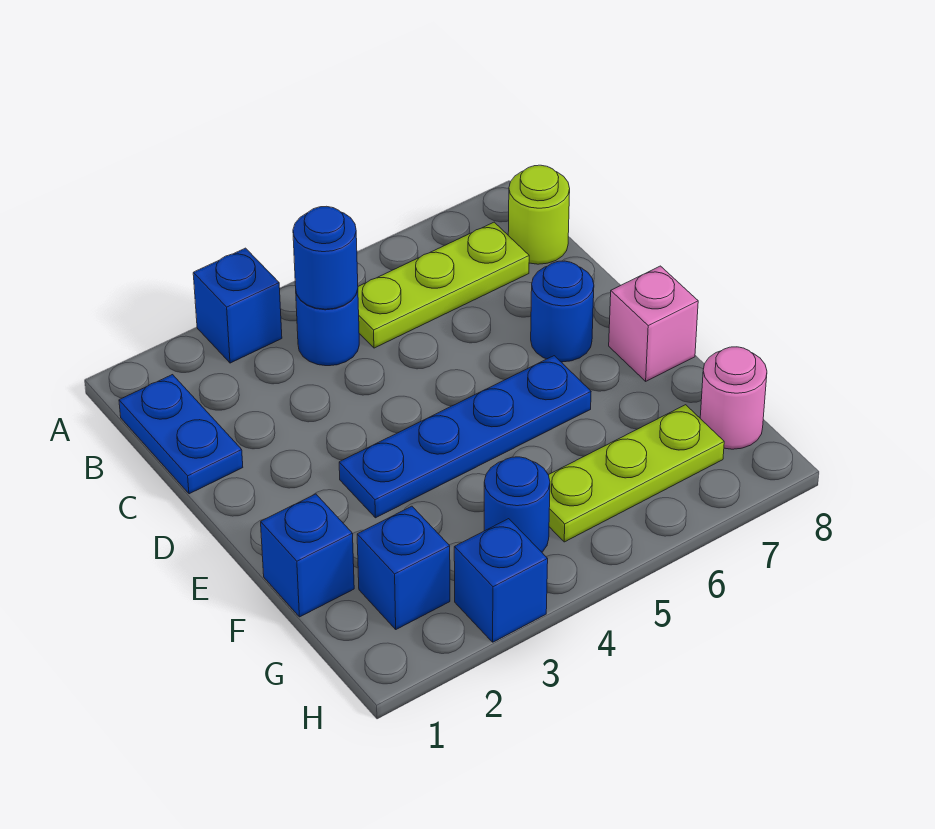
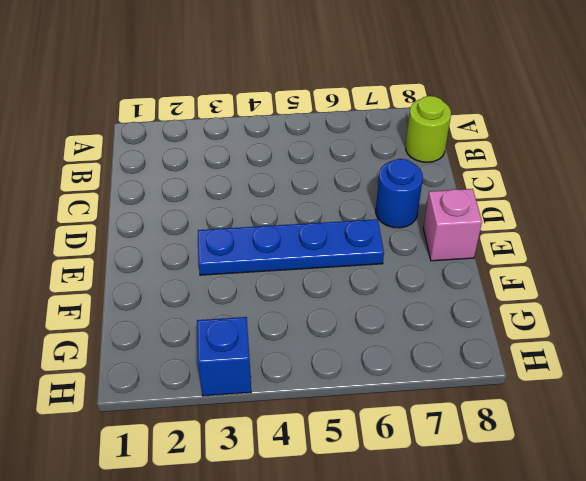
none -> blue 1x1 brick [193,248,282,363]
none -> blue 1x2 plate [119,375,243,494]
none -> blue 1x1 round brick [296,290,359,366]

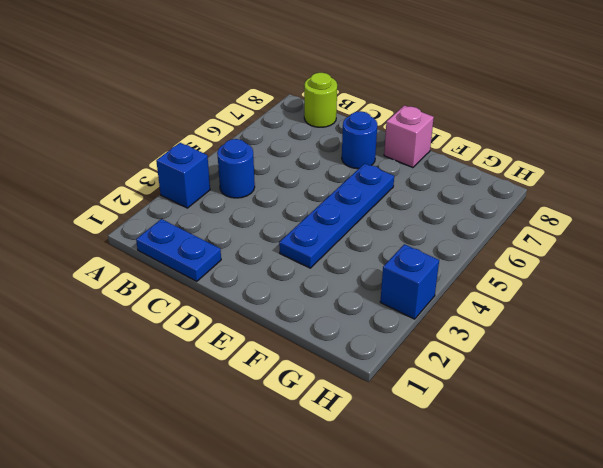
none -> lime 1x3 plate [358,222,529,348]
none -> blue 1x1 brick [261,494,354,617]
none -> blue 1x1 brick [357,506,450,629]

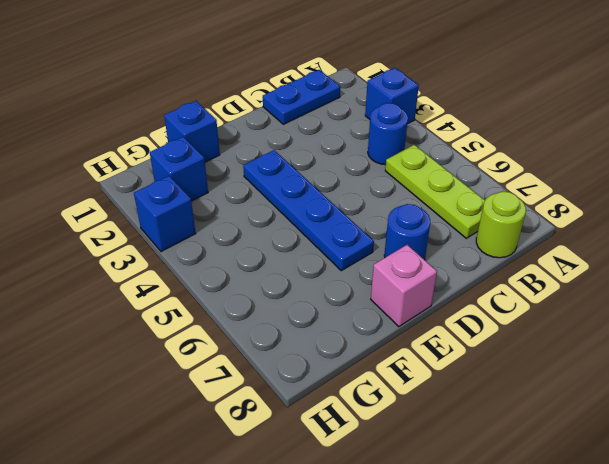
none -> blue 1x1 round brick [484,457,550,552]
none -> lime 1x3 plate [549,405,724,542]
none -> pink 1x1 round brick [700,347,767,449]

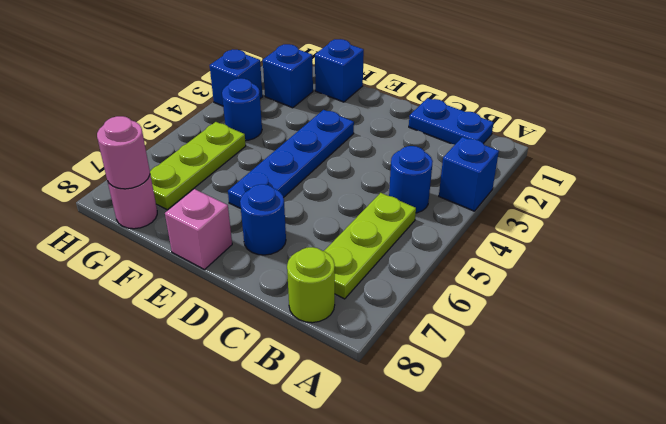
pink 1x1 round brick [97,116,150,189] -> none
none -> blue 1x1 round brick [293,206,358,309]

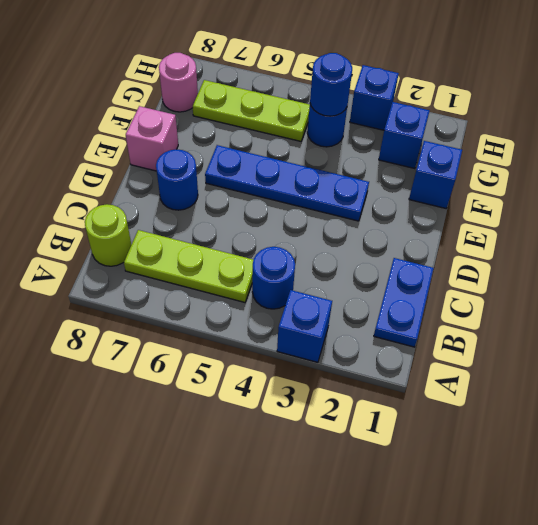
blue 1x1 round brick [310,53,352,116] -> blue 1x1 round brick moved to [293,206,358,309]

